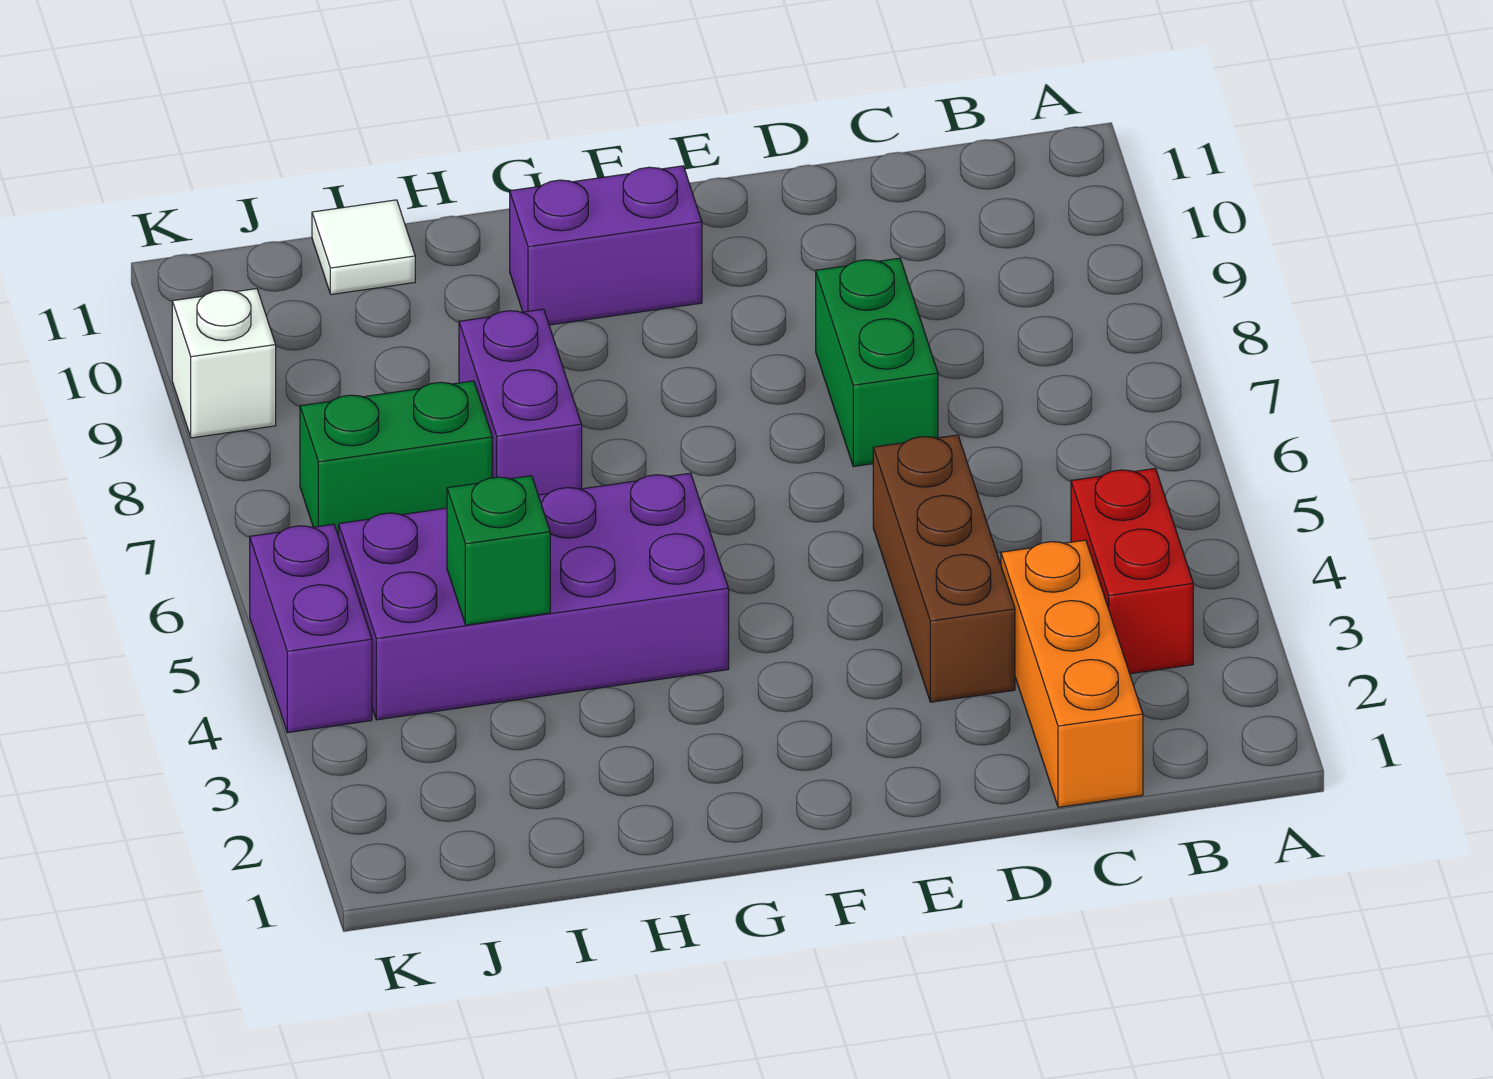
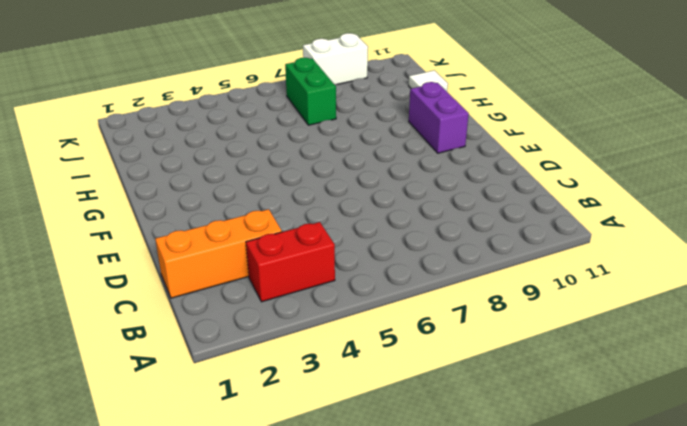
white 1x2 brick [303,33,368,85] -> white 1x1 brick [172,289,276,438]
none -> brown 1x3 brick [873,435,1015,702]
none -> green 1x2 brick [816,258,938,467]
none -> purple 2x4 brick [339,473,729,720]

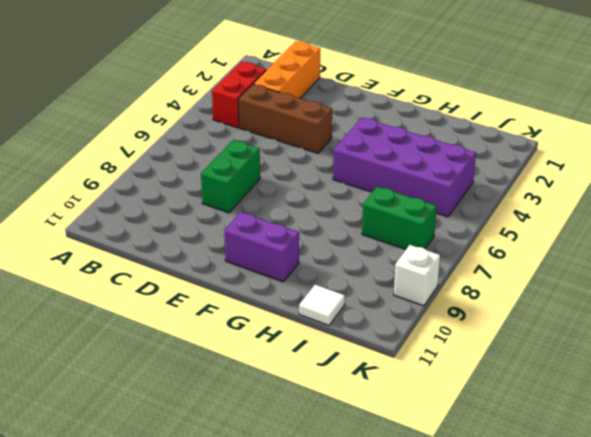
brown 1x3 brick [238,84,332,153] -> brown 1x3 brick turned to [873,435,1015,702]
none -> purple 1x2 brick [459,309,582,495]
none -> purple 1x2 brick [250,524,372,733]
none -> green 1x1 brick [447,476,550,625]

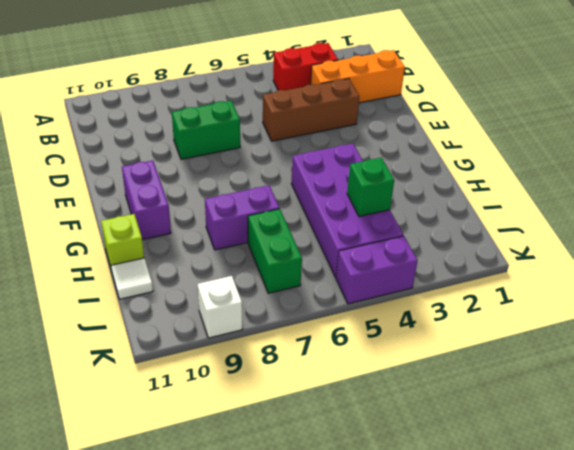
lime 1x1 brick [101,214,144,270] -> none

